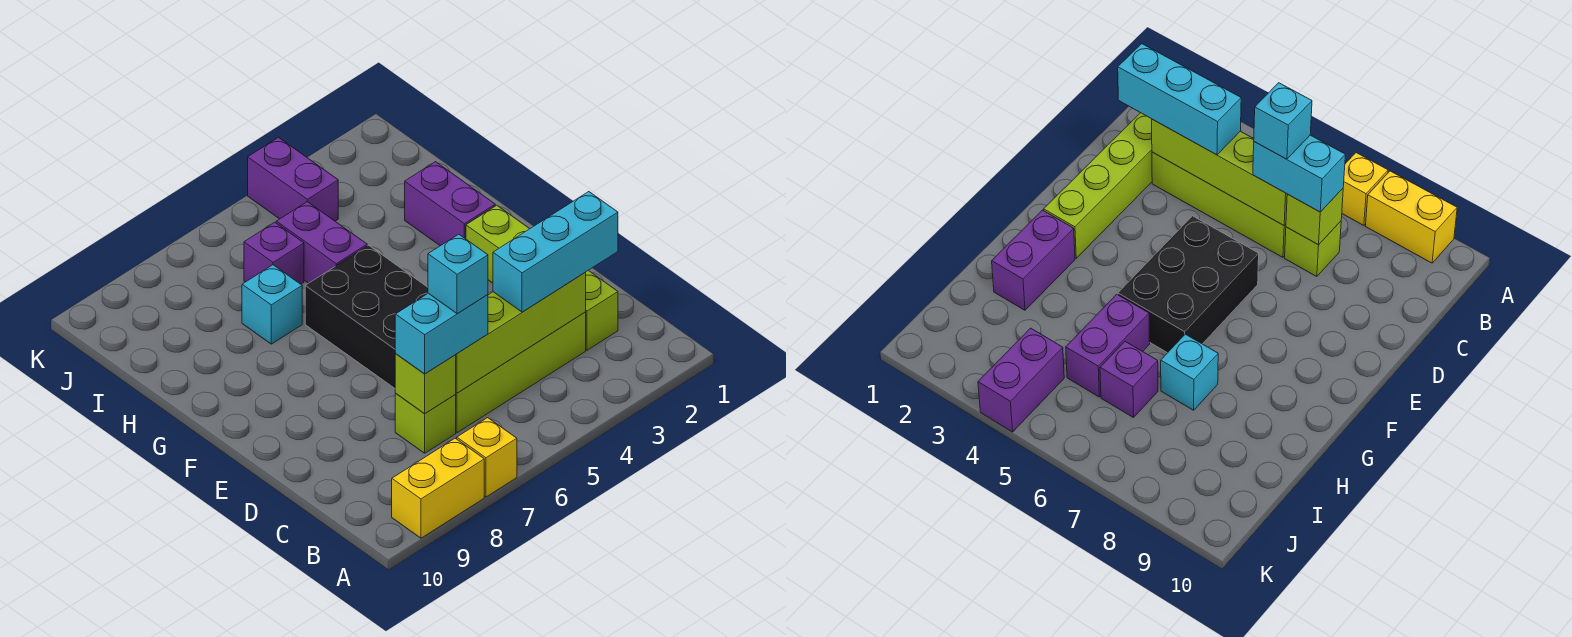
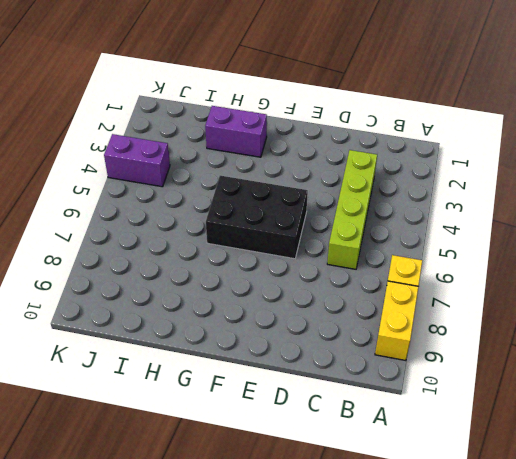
none -> lime 1x4 brick [466,205,618,350]
none -> lime 1x1 brick [395,394,456,453]
none -> purple 1x2 brick [276,202,367,283]

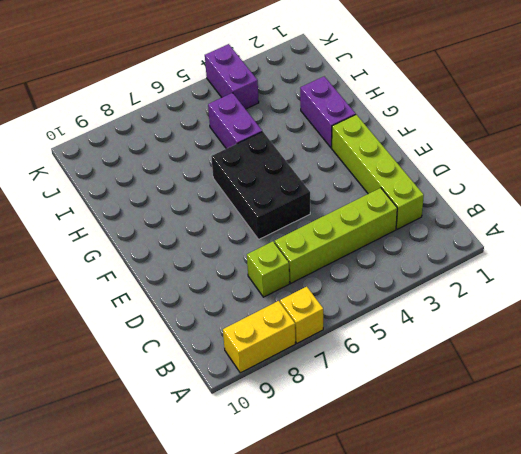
none -> cyan 1x1 brick [242,265,302,344]
none -> purple 1x1 brick [244,222,304,284]
none -> lime 1x4 brick [456,273,586,393]

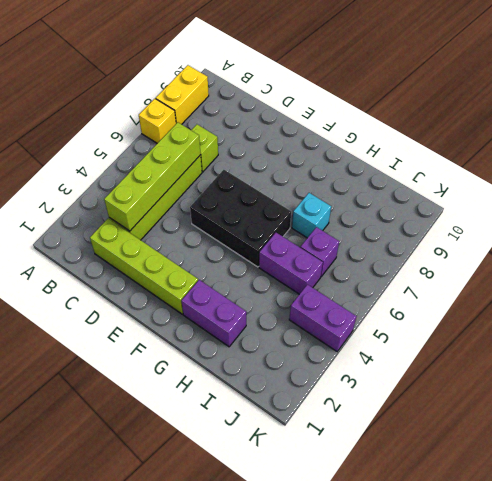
none -> lime 1x1 brick [395,354,456,413]
none -> cyan 1x3 brick [493,192,618,312]
none -> cyan 1x2 brick [395,293,488,374]

